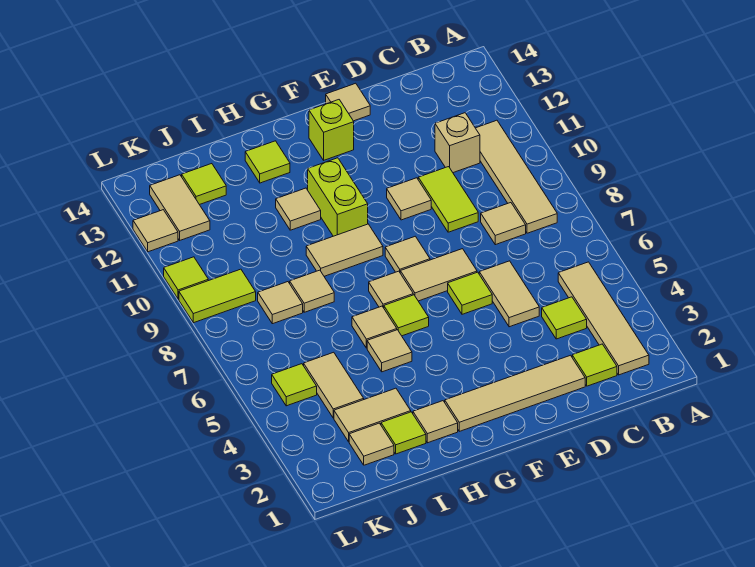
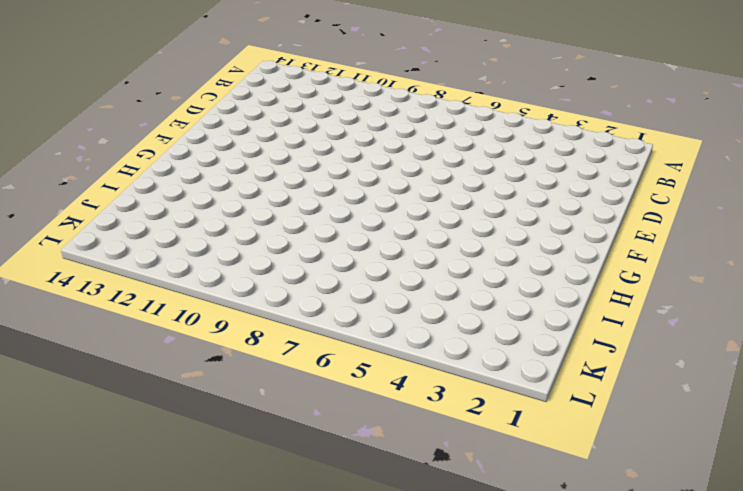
none -> tan 1x4 tile [558,262,649,375]
none -> tan 1x4 tile [476,120,557,233]
none -> lime 1x1 tile [572,344,617,386]
none -> lime 1x1 tile [542,297,587,339]

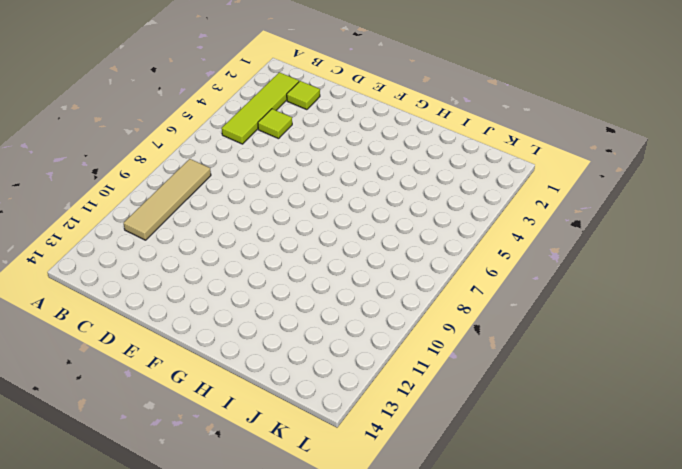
lime 1x4 tile [222,72,299,144] -> tan 1x4 tile [558,262,649,375]
none -> tan 1x1 tile [481,203,526,245]
none -> tan 1x1 brick [435,113,480,173]
none -> tan 1x4 tile [445,355,585,431]
none -> tan 1x2 tile [479,261,539,327]

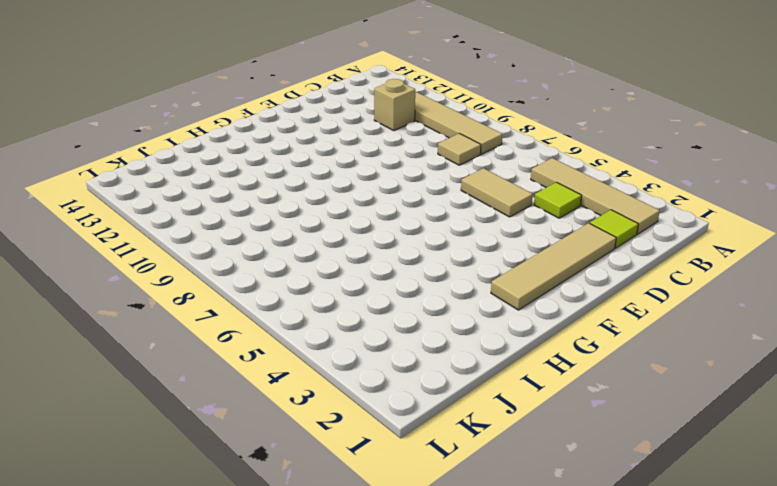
none -> lime 1x2 tile [418,167,478,232]
none -> lime 1x1 tile [448,272,492,314]
none -> tan 1x2 tile [400,249,477,301]
none -> tan 1x1 tile [387,178,431,220]

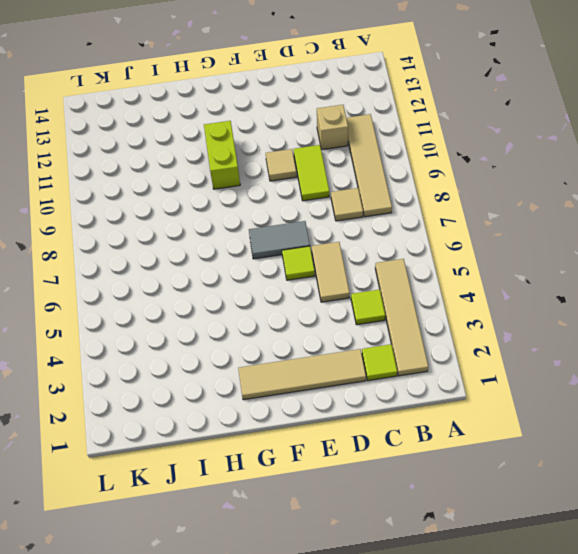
grey 1x2 tile [249,221,310,259] -> tan 1x2 tile [400,249,477,301]
none -> tan 1x1 tile [326,83,370,121]
none -> tan 1x1 tile [385,236,430,272]
none -> lime 1x1 brick [309,100,354,160]
none -> lime 1x1 tile [384,295,429,336]

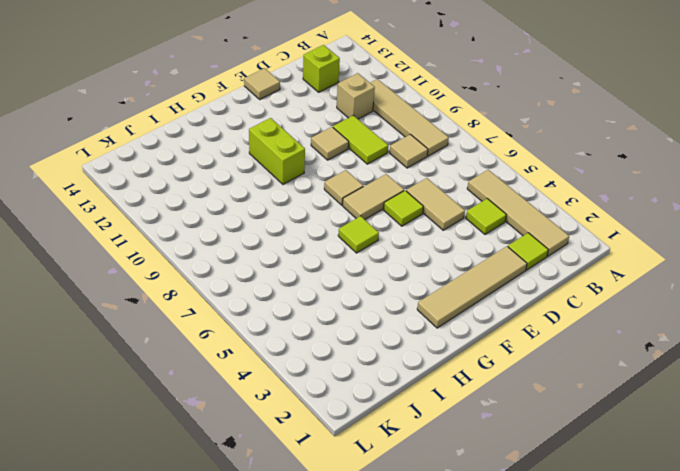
lime 1x1 brick [303,45,340,92] -> lime 1x1 brick moved to [309,100,354,160]
none -> tan 1x1 tile [369,271,413,308]
none -> tan 1x2 tile [306,224,383,276]
none -> tan 1x1 tile [413,401,458,443]
none -> tan 1x1 tile [367,330,412,372]

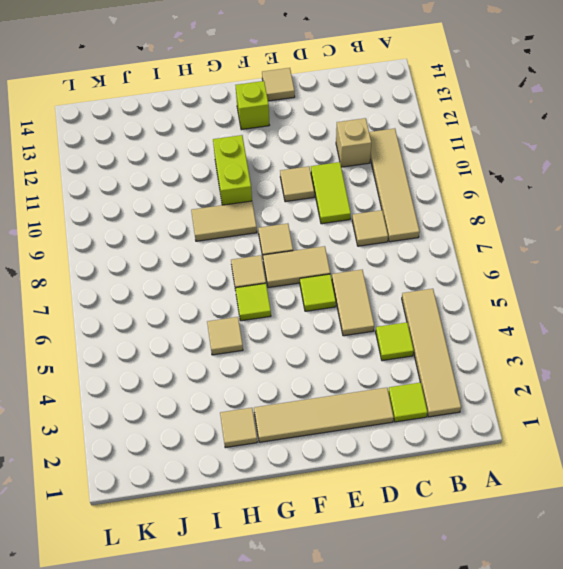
none -> tan 1x1 tile [352,306,397,348]
none -> tan 1x1 tile [276,188,321,230]
none -> lime 1x1 tile [245,141,290,183]
none -> lime 1x1 tile [381,412,426,454]

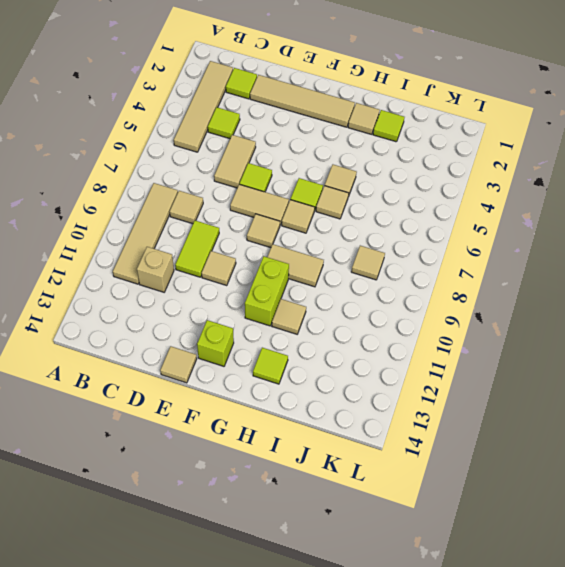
none -> tan 1x2 tile [334,388,411,442]
none -> tan 1x1 tile [290,270,334,312]
none -> tan 1x1 tile [349,423,394,465]
none -> tan 1x2 tile [304,352,364,418]

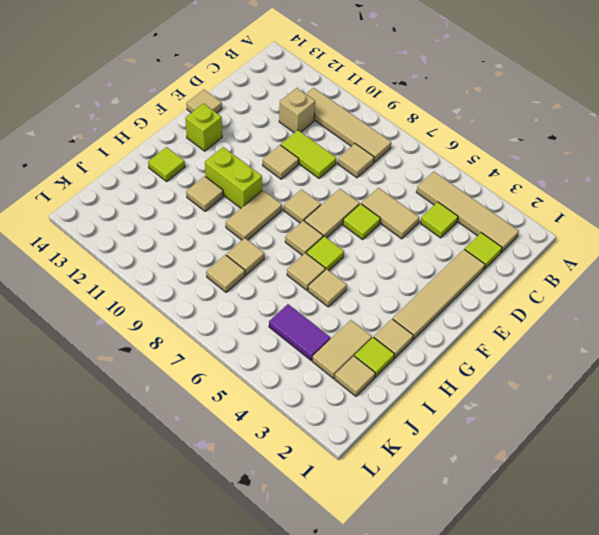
purple 1x2 tile [269,304,330,360] -> tan 1x2 tile [304,352,364,418]
none -> lime 1x1 tile [182,164,226,205]
none -> lime 1x1 tile [272,364,317,406]
none -> lime 1x2 tile [179,269,256,323]
none -> tan 1x2 tile [150,175,210,240]

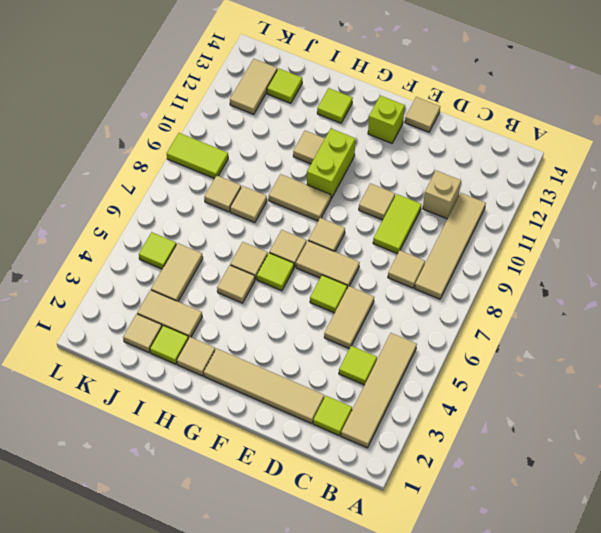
none -> lime 1x1 tile [164,257,208,299]
none -> tan 1x1 tile [133,210,178,252]

